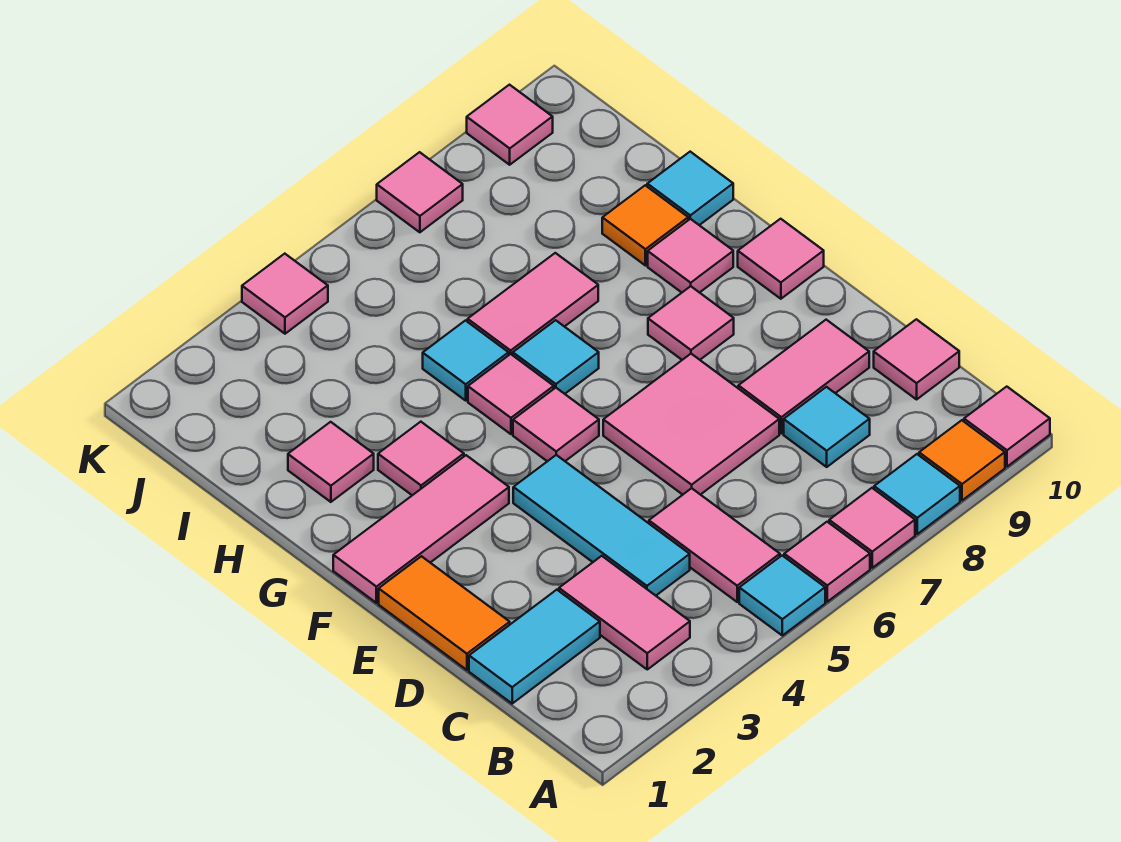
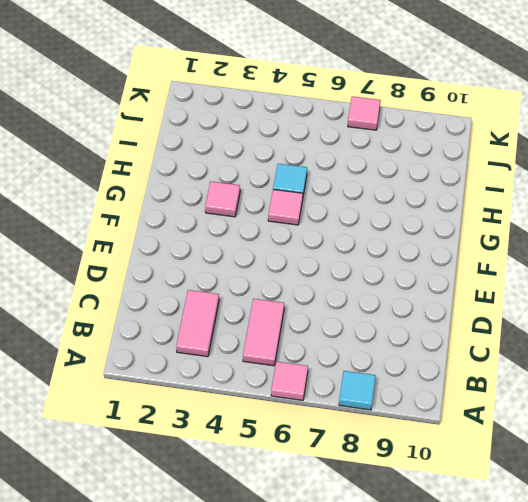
none -> cyan 1x1 tile [739,556,825,636]
none -> pink 1x1 tile [829,488,915,568]
none -> orange 1x1 tile [919,420,1005,500]
none -> pink 1x1 tile [964,387,1050,467]

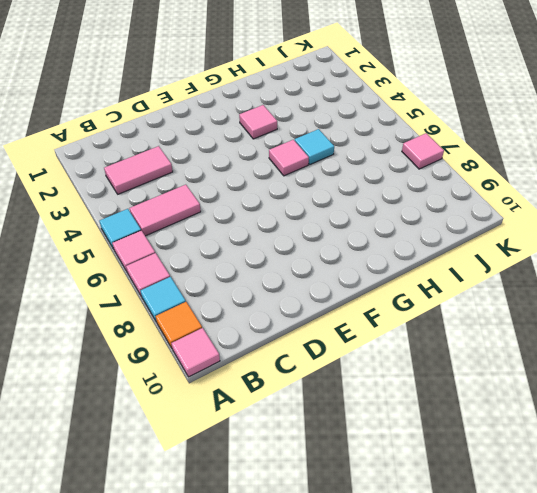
none -> cyan 1x2 tile [469,590,600,704]
none -> cyan 1x3 tile [513,455,690,596]
none -> cyan 1x1 tile [784,387,870,467]
none -> pink 1x1 tile [874,319,959,399]

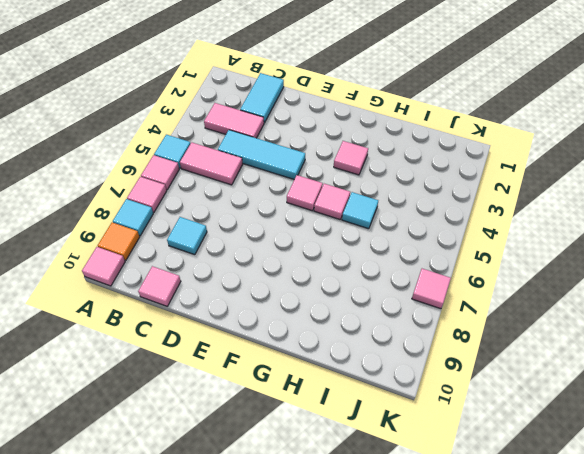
none -> orange 1x2 tile [379,556,510,670]
none -> pink 2x2 tile [603,354,779,495]
none -> pink 1x2 tile [738,320,869,434]
none -> pink 1x3 tile [333,455,509,603]

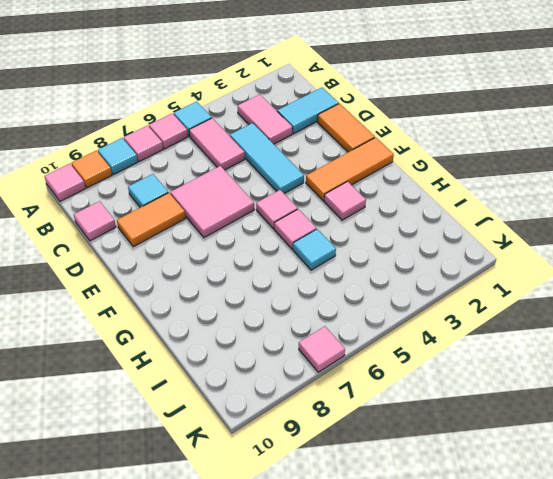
orange 1x2 tile [117,193,186,247] -> pink 1x2 tile [738,320,869,434]
orange 1x3 tile [306,137,394,201] -> pink 1x3 tile [333,455,509,603]
none -> pink 1x1 tile [648,286,734,360]
none -> pink 1x1 tile [738,219,824,299]
none -> cyan 1x1 tile [513,320,599,394]
none -> pink 1x1 tile [648,219,733,293]

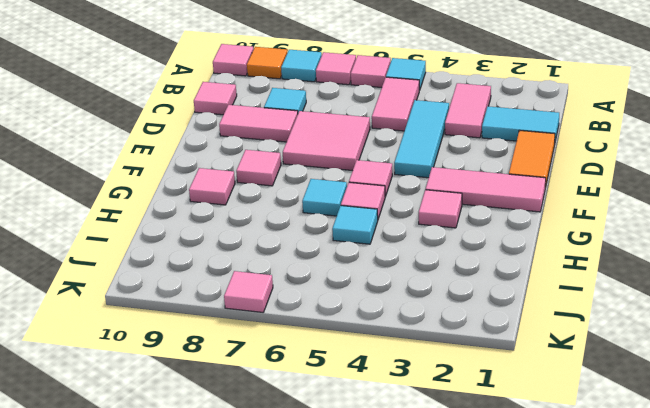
none -> pink 1x1 tile [738,219,824,299]
none -> pink 1x1 tile [288,422,374,502]
none -> pink 1x2 tile [468,253,598,355]
none -> orange 1x1 tile [602,185,688,265]

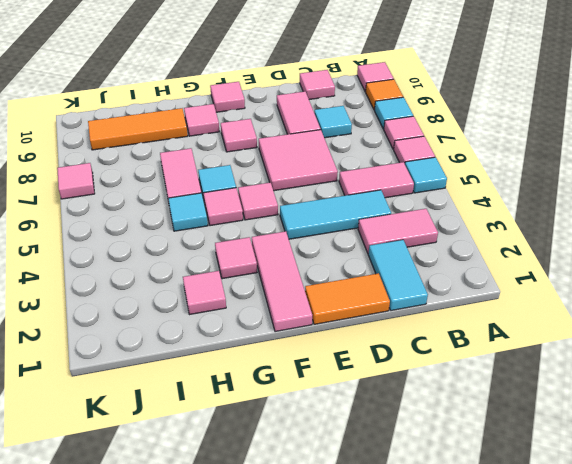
orange 1x3 tile [88,108,188,150] -> orange 1x1 tile [602,185,688,265]
none -> cyan 1x1 tile [647,152,733,225]
none -> pink 1x1 tile [242,254,328,334]
none -> pink 1x1 tile [467,85,553,165]

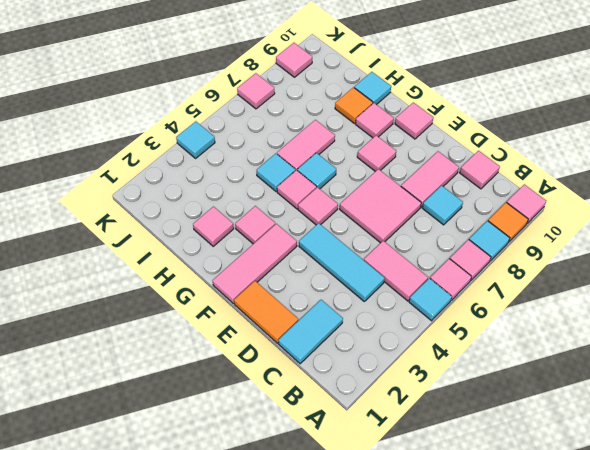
cyan 1x1 tile [176,121,215,158] -> pink 1x1 tile [242,254,328,334]
none -> pink 1x2 tile [559,556,690,669]

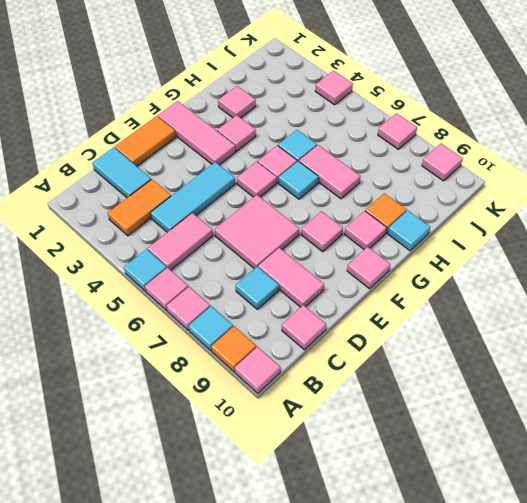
orange 1x2 tile [108,179,171,236] -> pink 1x2 tile [559,556,690,669]

